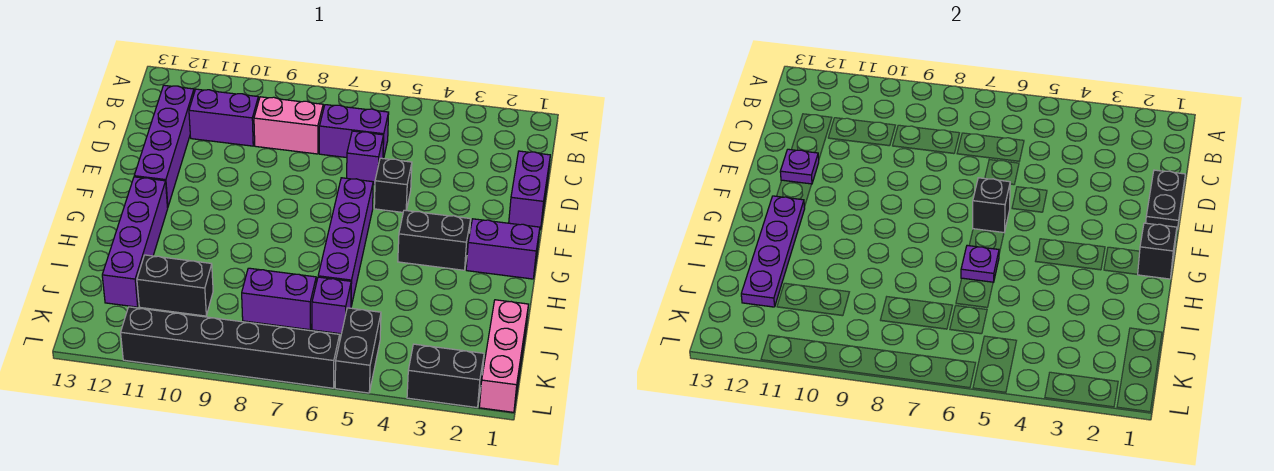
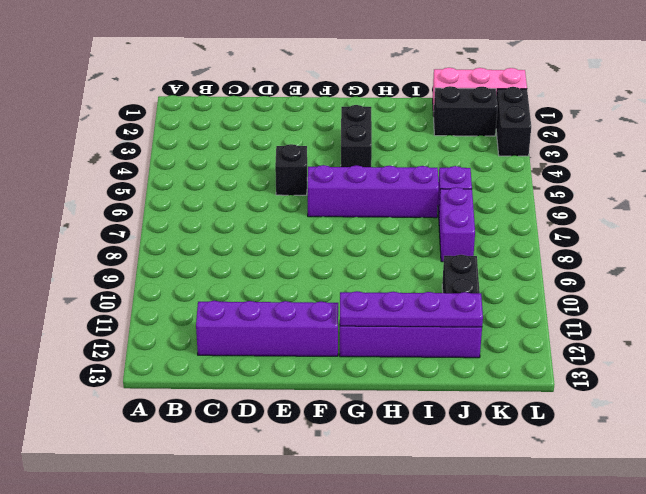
black 1x2 brick [434,86,498,136] -> black 1x2 brick moved to [335,308,381,393]
none -> purple 1x2 brick [319,105,389,159]
none -> pink 1x2 brick [254,97,323,154]
none -> purple 1x2 brick [189,89,259,146]

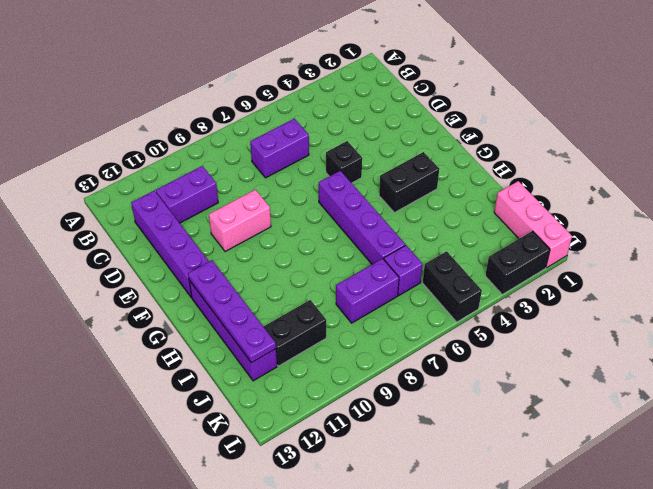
pink 1x2 brick [209,190,271,252] -> pink 1x2 brick moved to [254,97,323,154]
none -> purple 1x2 brick [509,151,550,229]
none -> purple 1x1 brick [347,131,384,185]
none -> purple 1x2 brick [466,219,540,279]

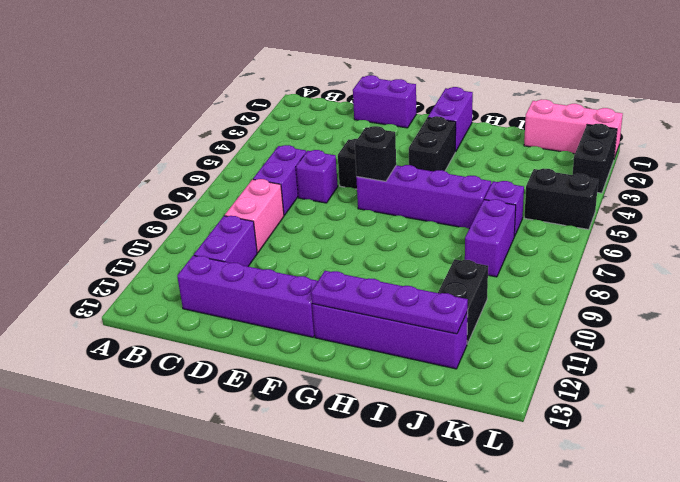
none -> black 1x6 brick [121,307,340,388]
none -> black 1x2 plate [1146,170,1185,229]
none -> purple 1x1 plate [780,149,819,184]

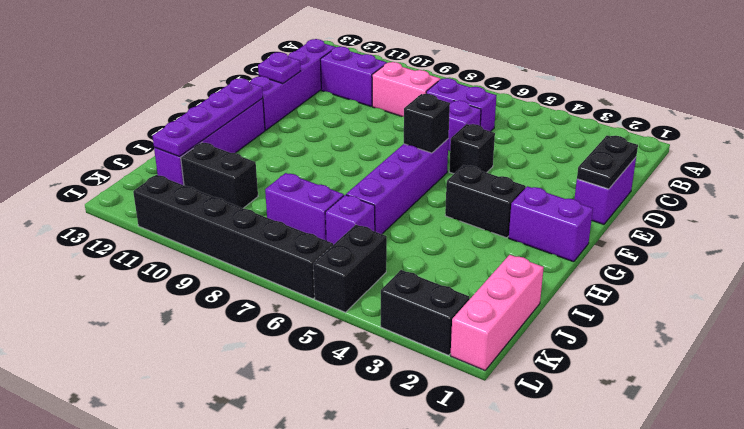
none -> black 1x1 brick [1137,223,1177,279]
none -> purple 1x1 plate [961,246,999,282]

